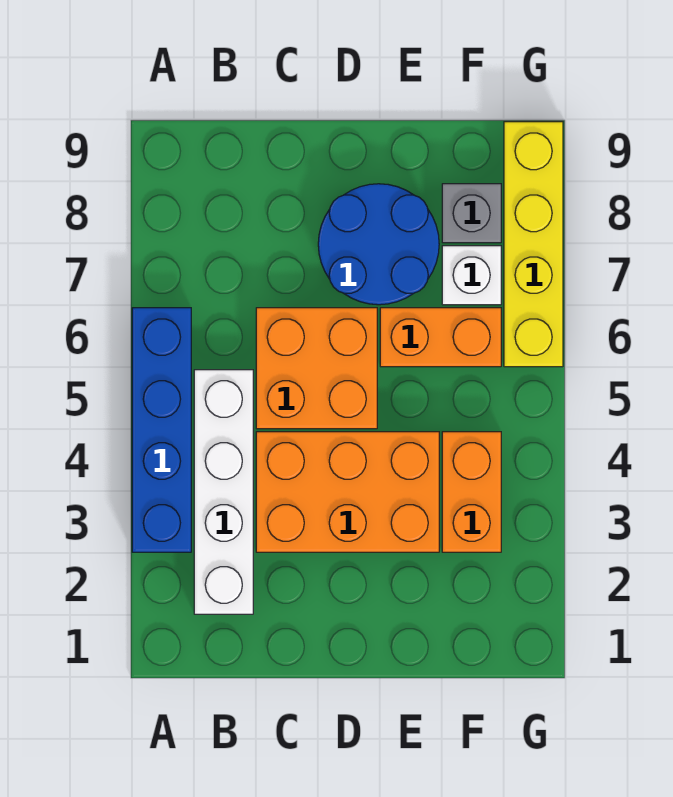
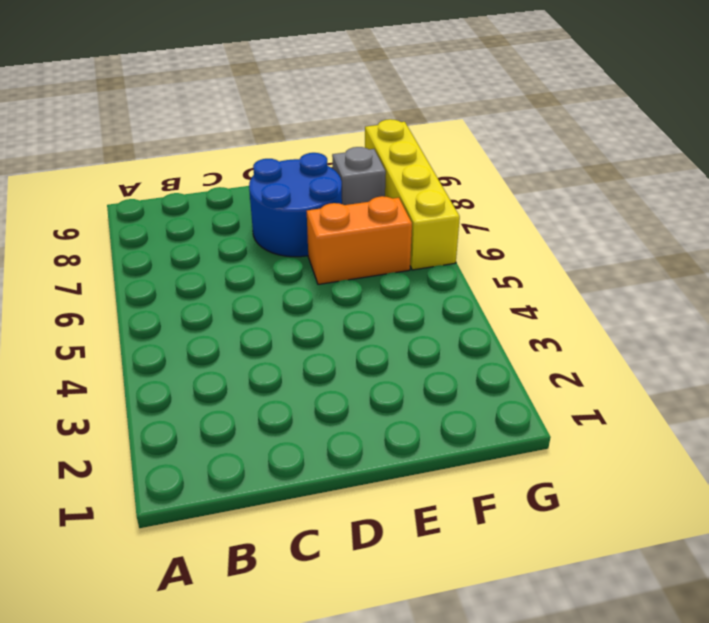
none -> blue 1x4 brick [132,308,191,552]
none -> white 1x4 brick [194,370,253,614]

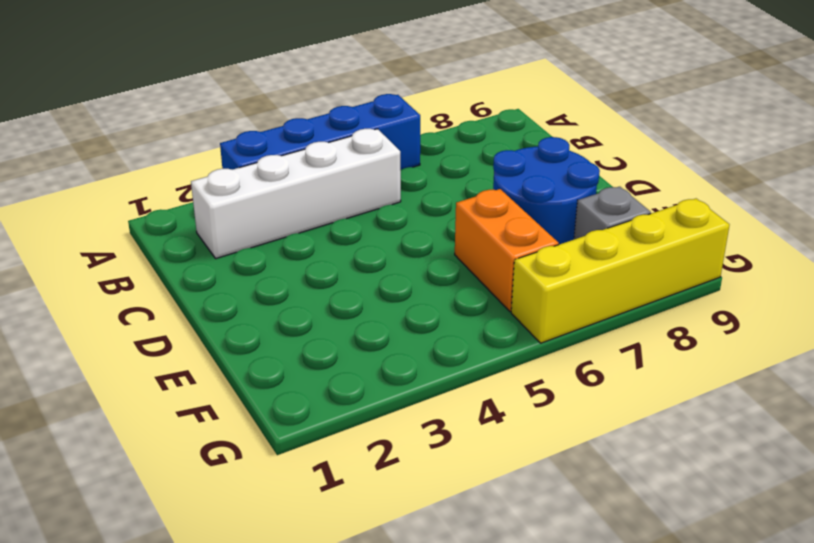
none -> orange 2x3 brick [256,432,439,552]
none -> orange 2x2 brick [256,308,377,429]

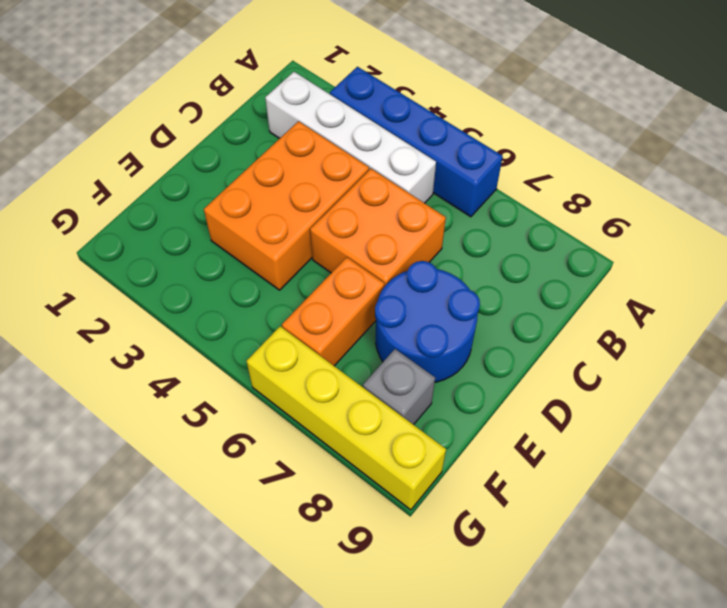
none -> orange 1x2 brick [442,432,501,552]
none -> white 1x1 brick [442,246,501,305]

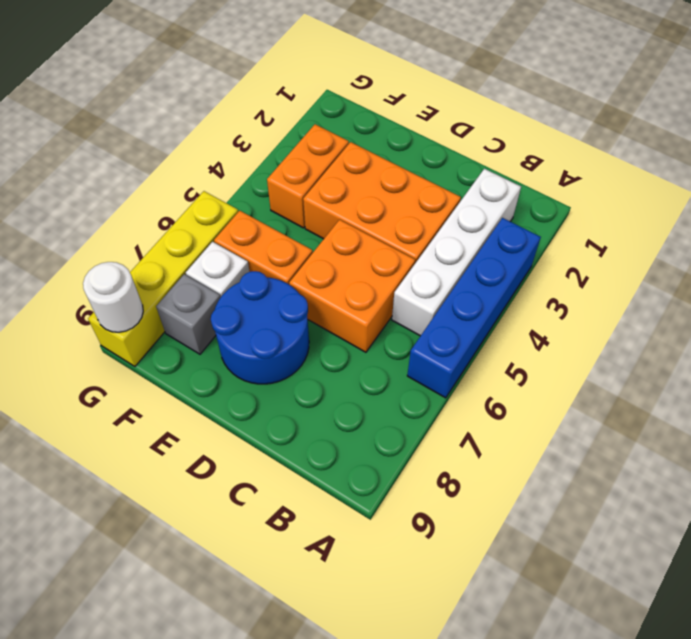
white 1x1 round brick [83,262,143,332] -> none

